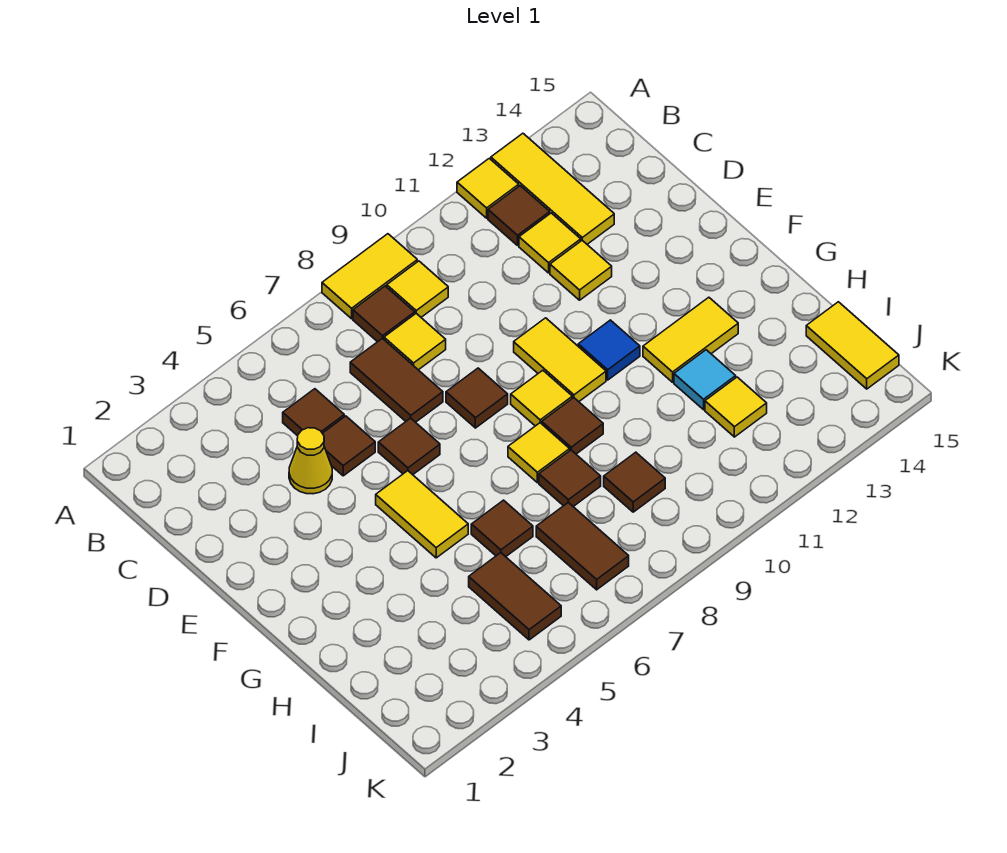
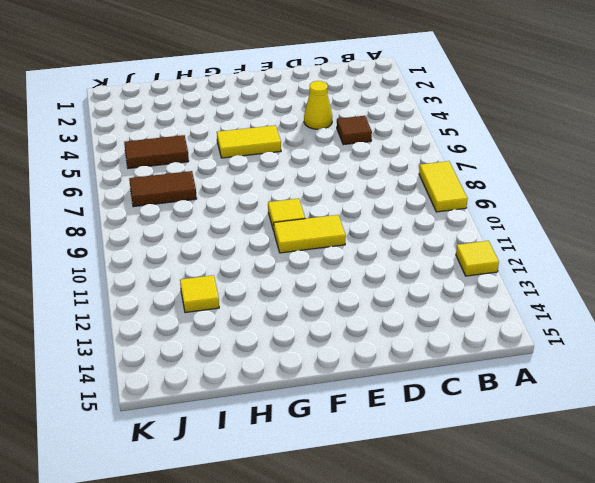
none -> yellow 1x3 tile [491,133,614,244]
none -> brown 1x1 tile [353,286,415,342]
none -> yellow 1x1 tile [387,261,448,317]
none -> brown 1x1 tile [488,186,550,245]

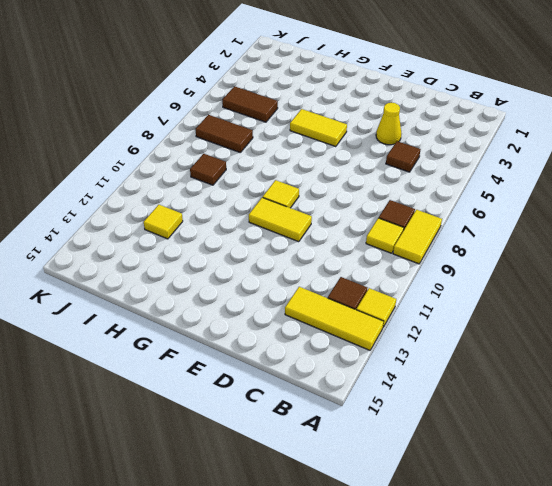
none -> brown 1x2 tile [350,338,443,422]
none -> yellow 1x1 tile [384,314,446,370]
none -> yellow 1x1 tile [519,213,581,273]
none -> brown 1x1 tile [322,416,375,476]

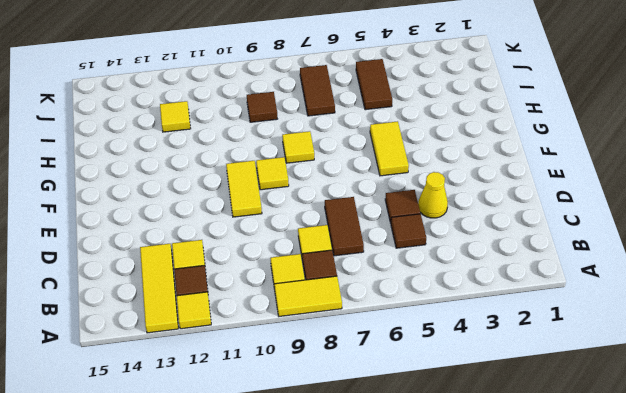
none -> yellow 1x1 tile [550,240,612,300]
none -> brown 1x1 tile [378,418,440,475]
none -> brown 1x1 tile [446,368,508,428]
none -> blue 1x1 tile [578,320,640,380]

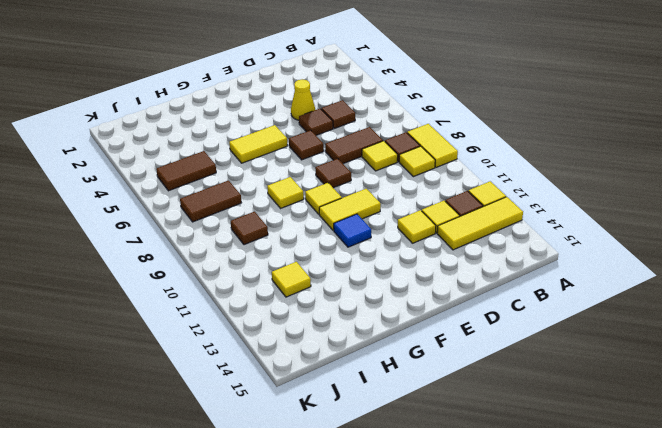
none -> brown 1x1 tile [542,398,603,454]
none -> yellow 1x2 tile [643,297,738,382]
none -> brown 1x1 tile [471,500,533,557]
none -> brown 1x1 tile [539,450,601,507]

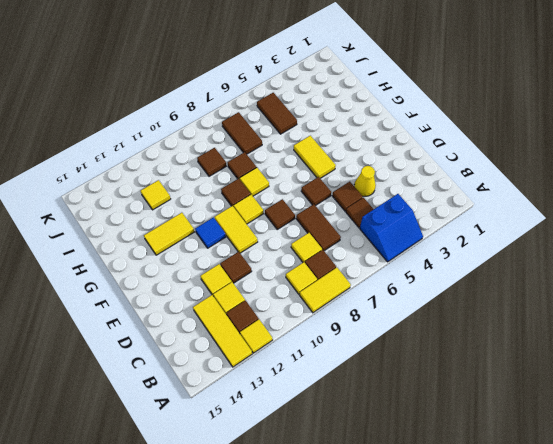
blue 2x2 slope [360,194,423,262] -> none
brown 1x1 tile [220,252,252,283] -> brown 1x1 tile moved to [471,500,533,557]
none -> cyan 1x1 tile [674,350,736,410]
none -> yellow 1x2 tile [806,302,899,389]

